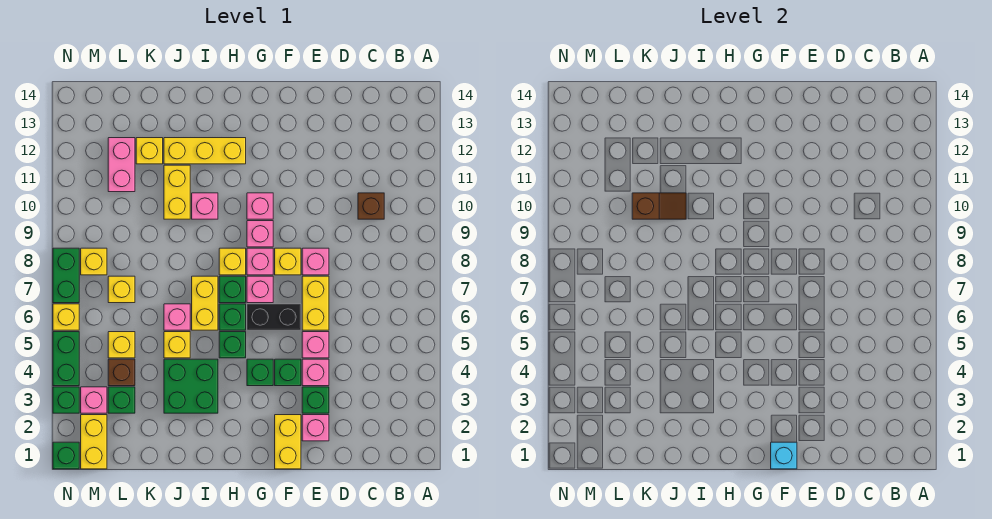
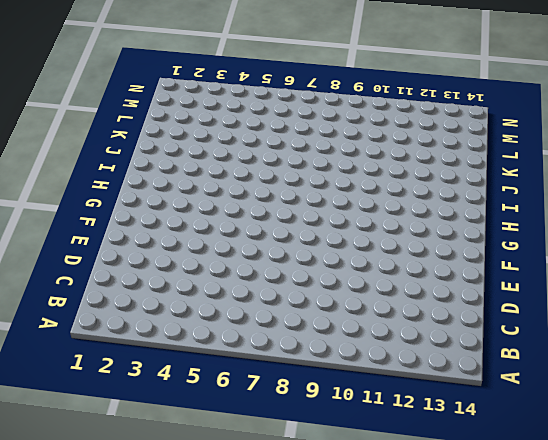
none -> brown 1x1 brick [358,193,384,219]
none -> pink 1x1 brick [302,415,329,441]
none -> green 1x1 brick [302,387,329,413]
none -> pink 1x1 brick [302,359,329,386]

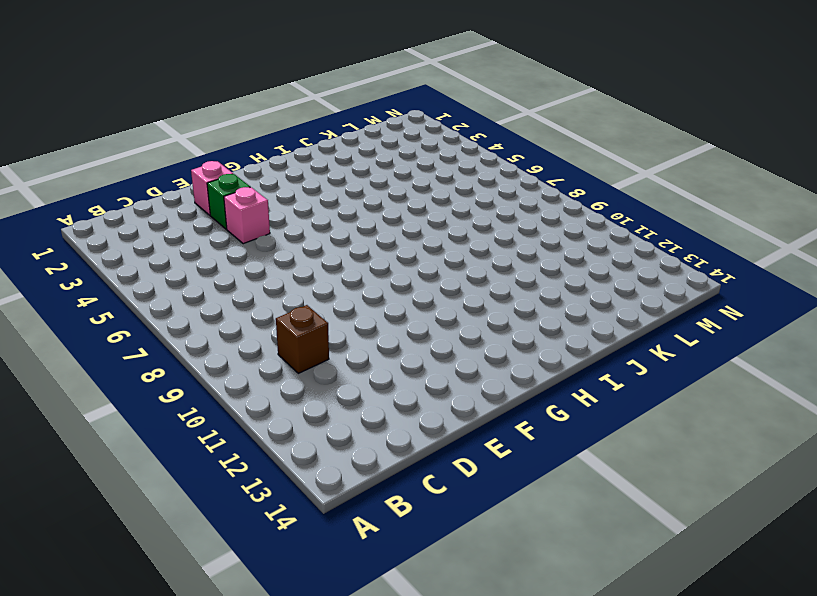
none -> pink 1x1 brick [302,332,329,358]
none -> yellow 1x2 brick [302,276,329,330]
none -> pink 1x1 brick [302,248,329,275]
none -> yellow 1x2 brick [275,415,301,469]

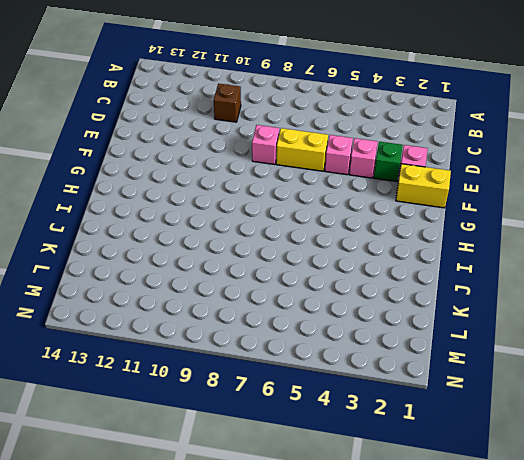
none -> green 1x1 brick [275,359,301,386]
none -> black 1x2 brick [247,304,301,330]
none -> yellow 1x1 brick [275,248,301,275]
none -> green 1x1 brick [247,359,273,386]

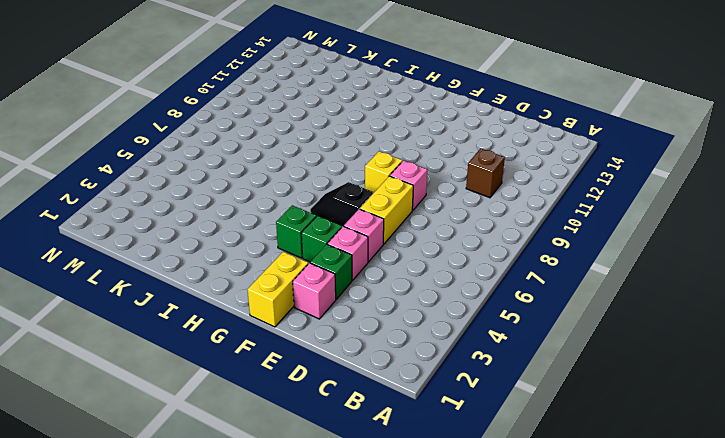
black 1x2 slope [310,182,373,227] -> black 1x2 brick [247,304,301,330]
none -> pink 1x1 brick [247,276,273,303]
none -> pink 1x1 brick [247,248,273,275]
none -> pink 1x1 brick [247,221,273,247]
none -> pink 1x1 brick [247,193,273,219]

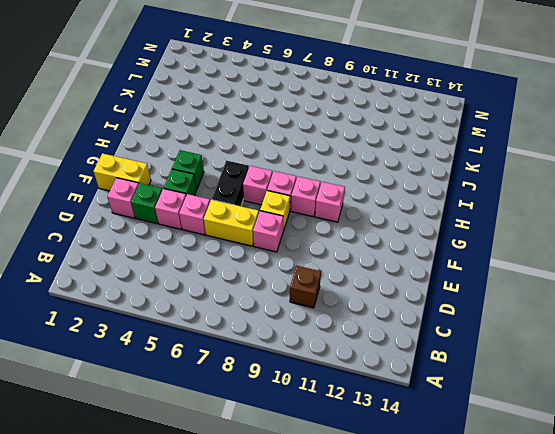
none -> green 1x1 brick [219,332,246,358]
none -> green 1x1 brick [219,304,246,330]
none -> green 1x1 brick [219,276,246,303]
none -> yellow 1x1 brick [219,248,246,275]

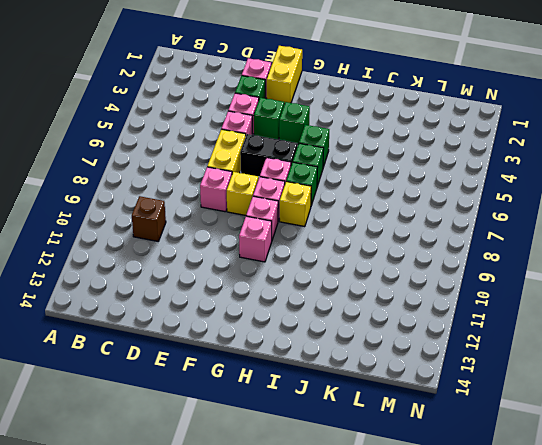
none -> yellow 1x3 brick [164,138,246,164]
none -> green 2x2 brick [164,359,218,413]
none -> yellow 1x2 brick [192,276,218,330]
none -> pink 1x1 brick [192,193,218,219]

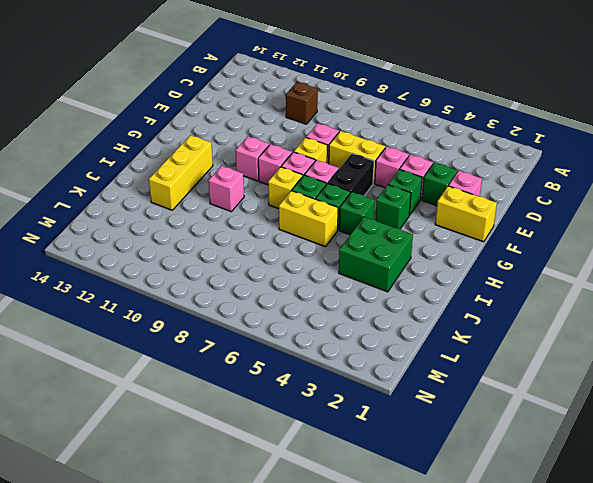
none -> yellow 1x1 brick [164,332,190,358]
none -> pink 1x1 brick [164,304,190,330]
none -> yellow 1x2 brick [164,165,190,219]
none -> yellow 1x1 brick [136,138,163,164]

